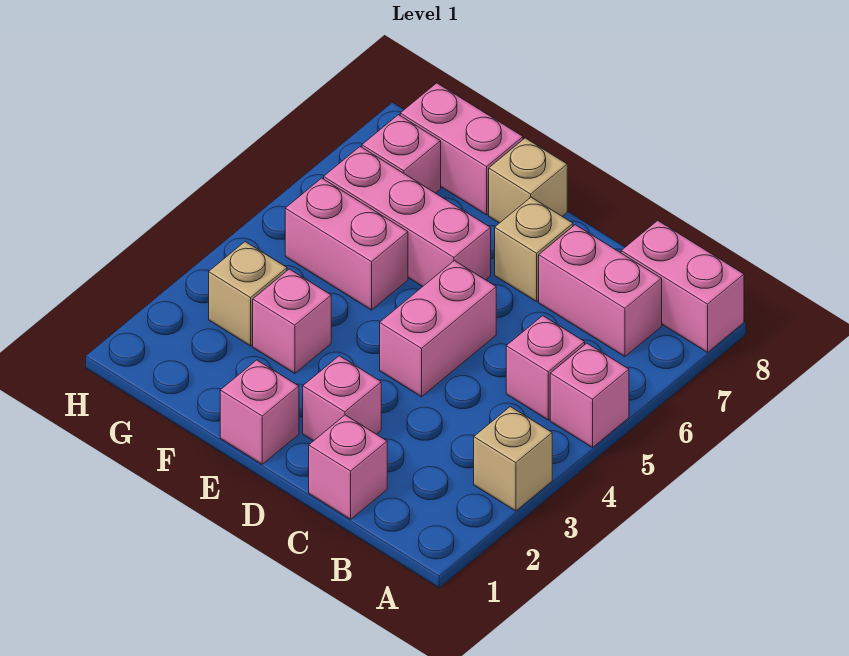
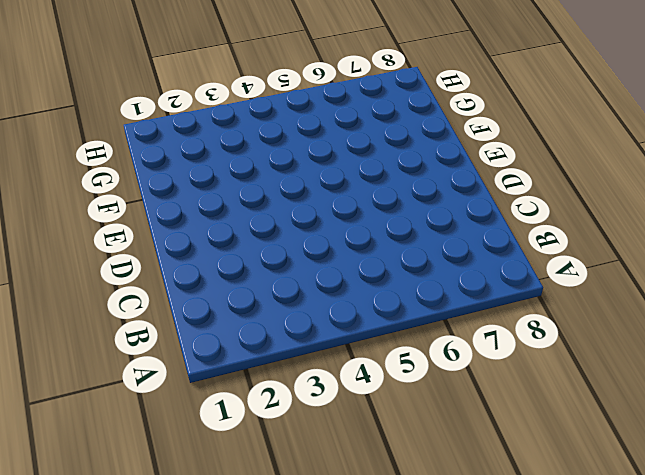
none -> tan 1x1 brick [474,407,552,511]
none -> pink 1x1 brick [550,343,629,448]
none -> pink 1x2 brick [621,221,744,352]

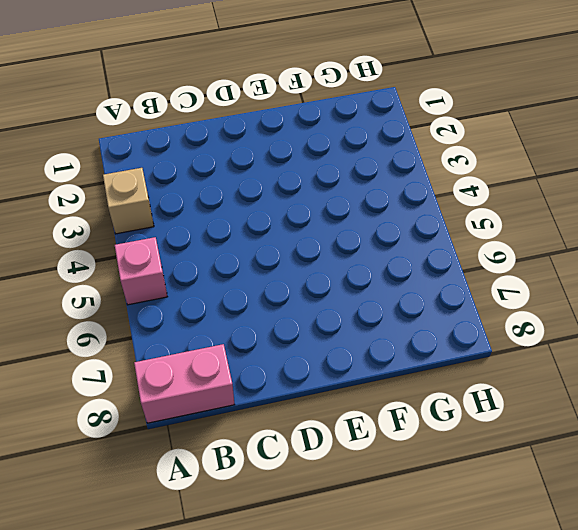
none -> pink 1x1 brick [506,316,585,420]
none -> pink 1x2 brick [539,225,662,357]
none -> pink 1x1 brick [309,415,387,519]

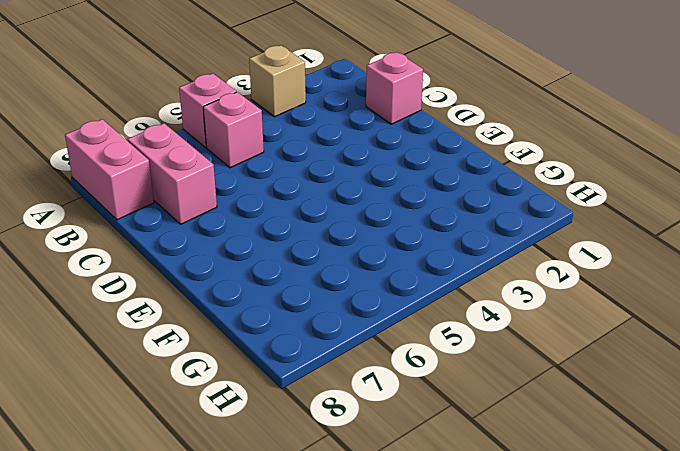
none -> pink 1x1 brick [303,356,381,441]
none -> pink 1x2 brick [380,261,496,397]
none -> tan 1x1 brick [495,197,573,302]

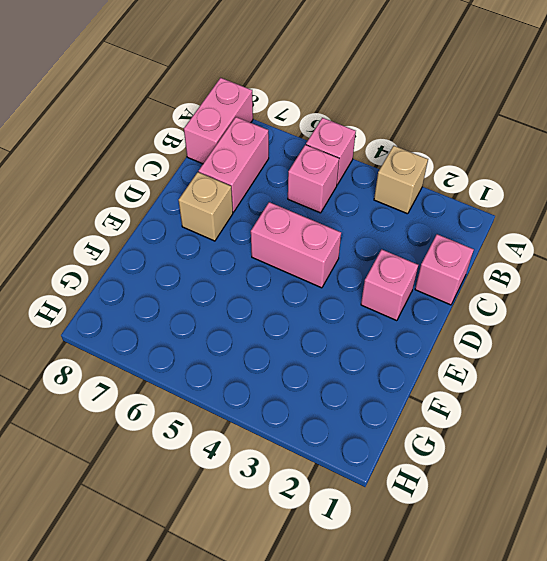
none -> pink 1x1 brick [220,360,299,464]
none -> pink 1x3 brick [324,147,491,287]
none -> tan 1x1 brick [489,138,567,223]

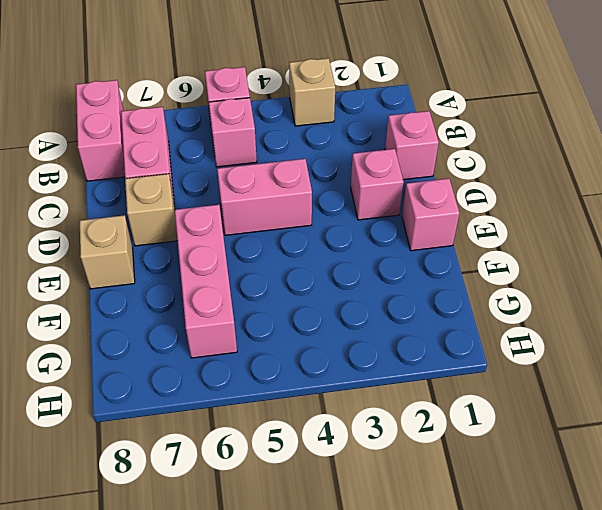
none -> pink 1x1 brick [253,269,331,373]
none -> pink 1x2 brick [285,178,408,310]
none -> pink 1x2 brick [400,83,523,215]

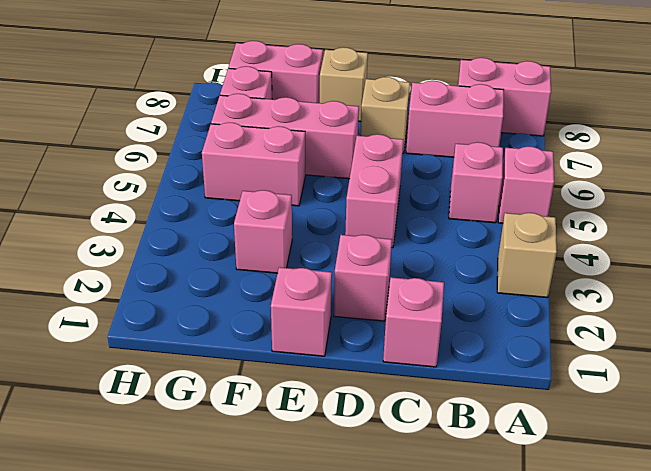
none -> tan 1x1 brick [209,242,287,346]

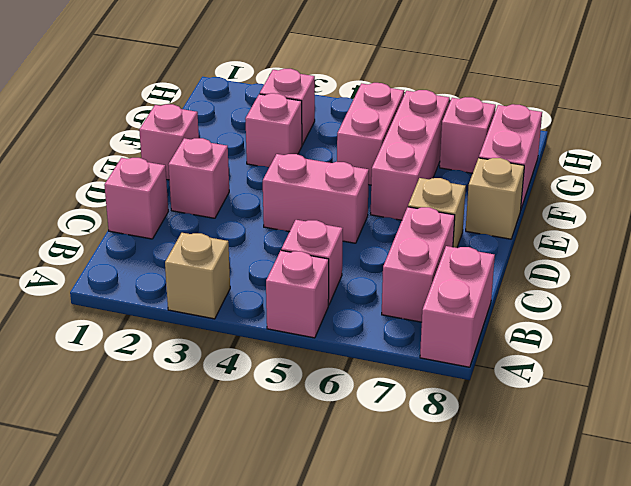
pink 1x1 brick [260,69,315,145] -> tan 1x1 brick [209,242,287,346]

